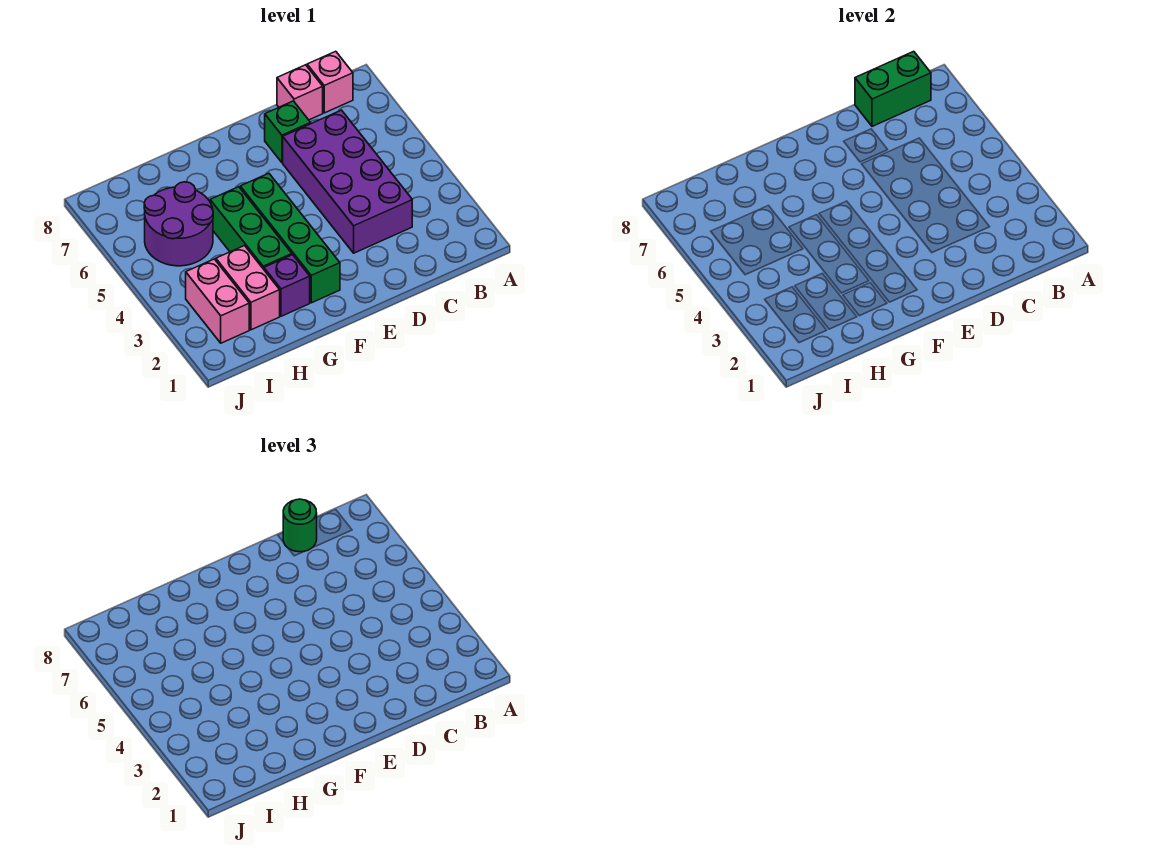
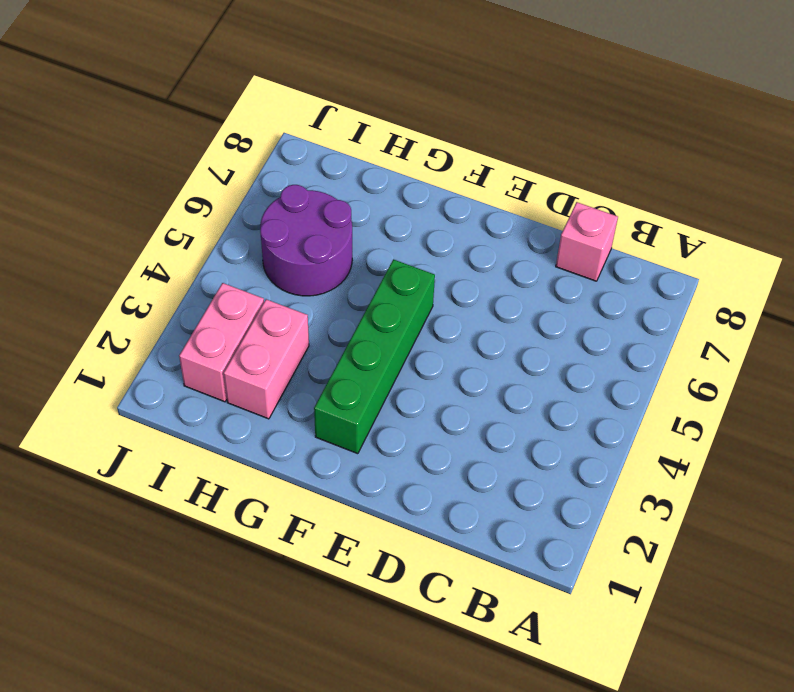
none -> pink 1x1 brick [307,51,353,113]
none -> purple 2x4 brick [283,110,412,253]
none -> green 1x1 brick [265,101,311,163]

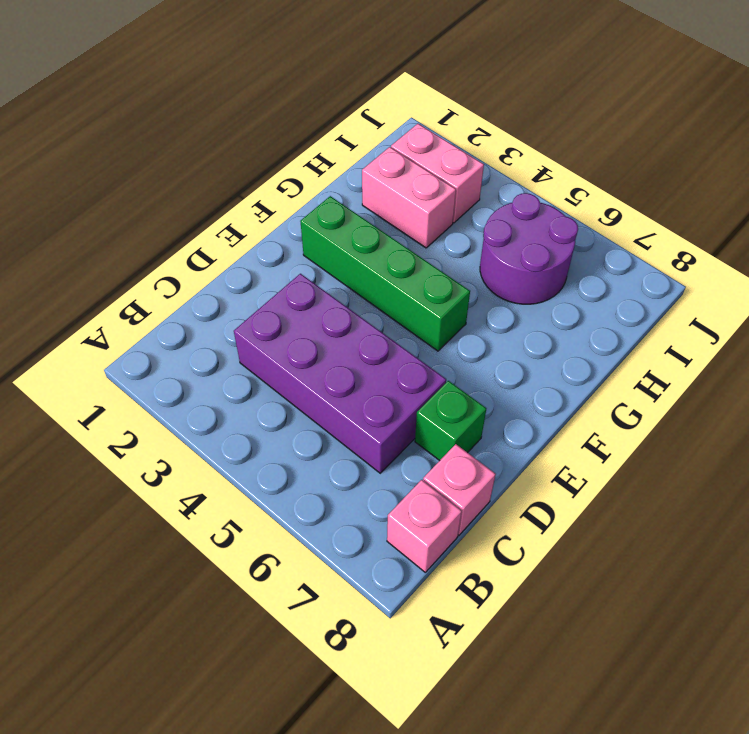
none -> purple 1x1 brick [264,255,310,316]
none -> green 1x3 brick [210,187,292,269]
none -> green 1x2 brick [855,51,931,126]

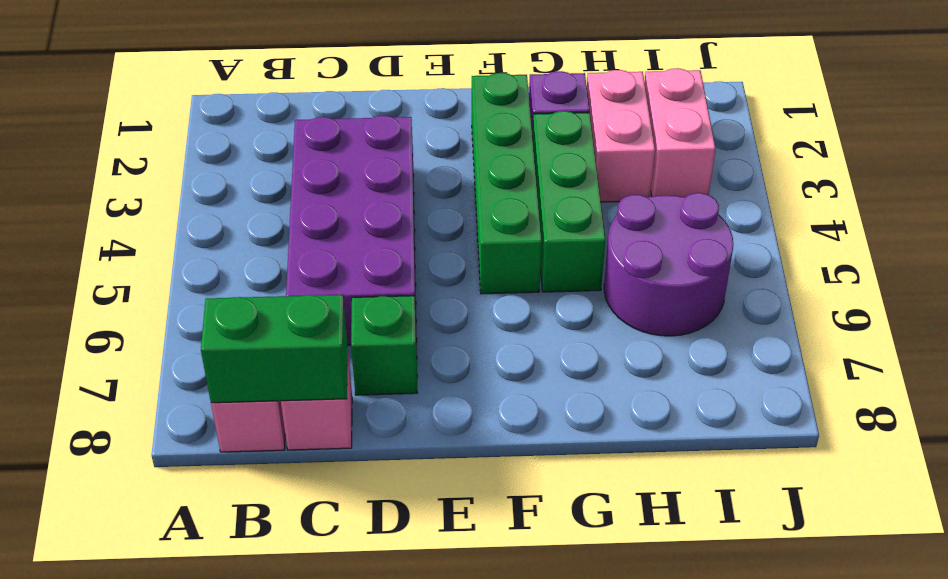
none -> green 1x1 round brick [283,499,317,552]

